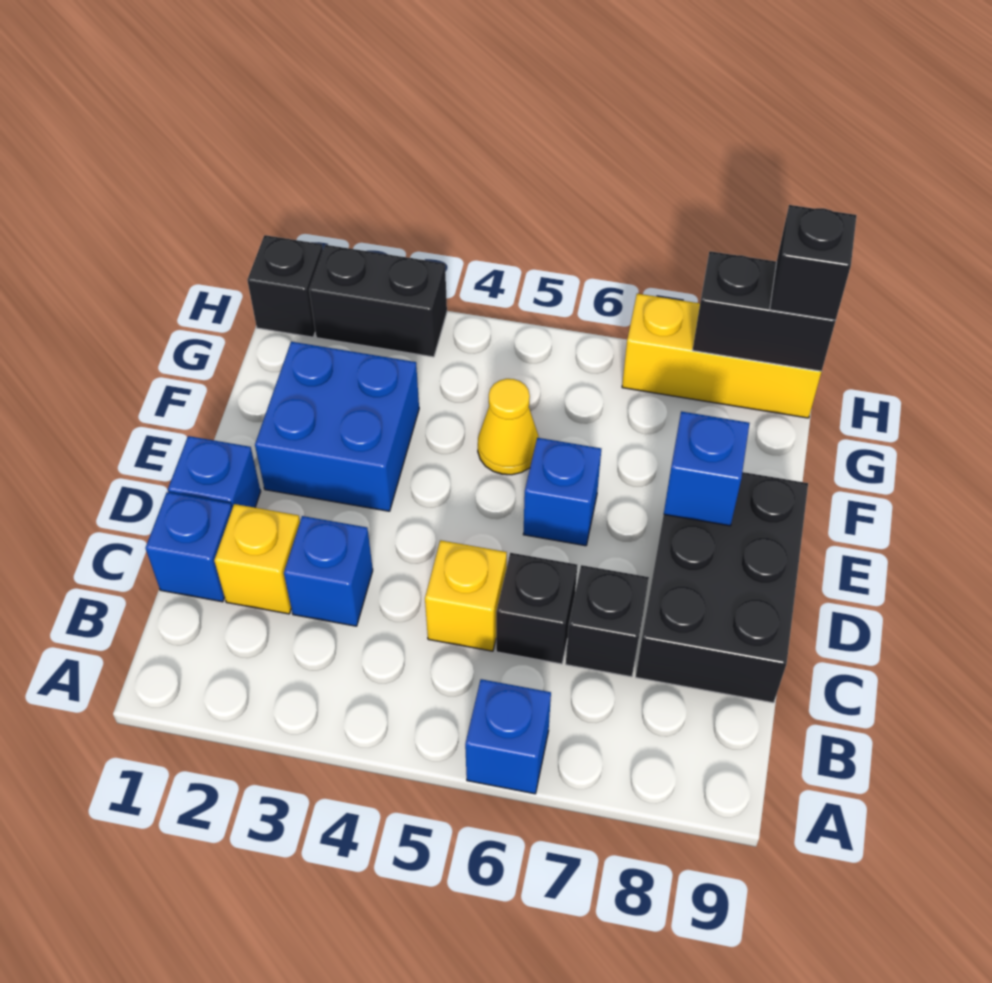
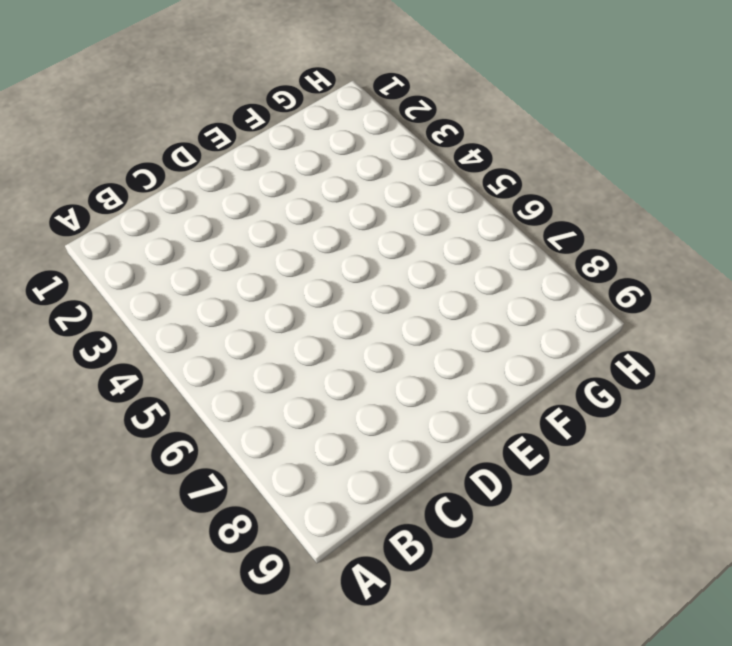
none -> blue 1x1 brick [465,679,551,794]
none -> blue 1x1 brick [146,492,232,602]
none -> yellow 1x1 brick [214,504,300,614]

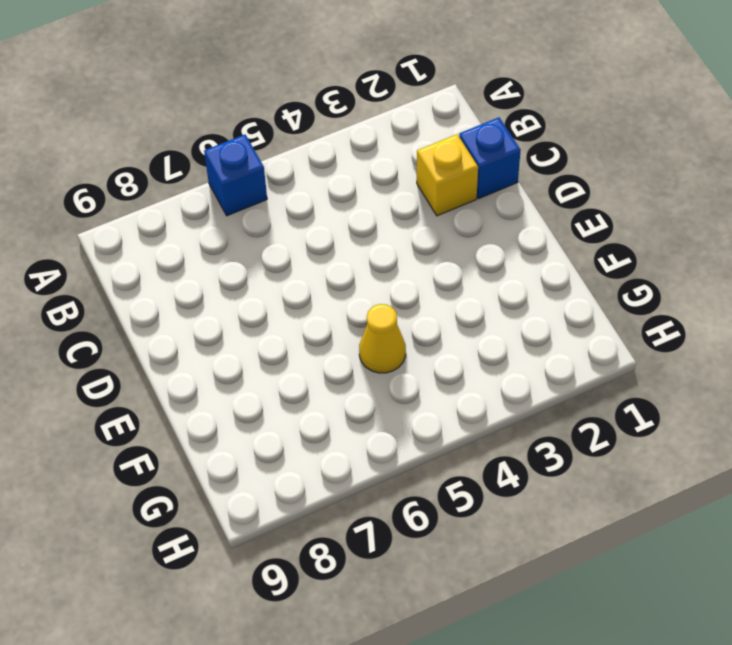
none -> blue 1x1 brick [284,516,373,626]
none -> yellow 1x1 brick [425,540,507,651]
none -> black 1x1 brick [496,553,577,664]

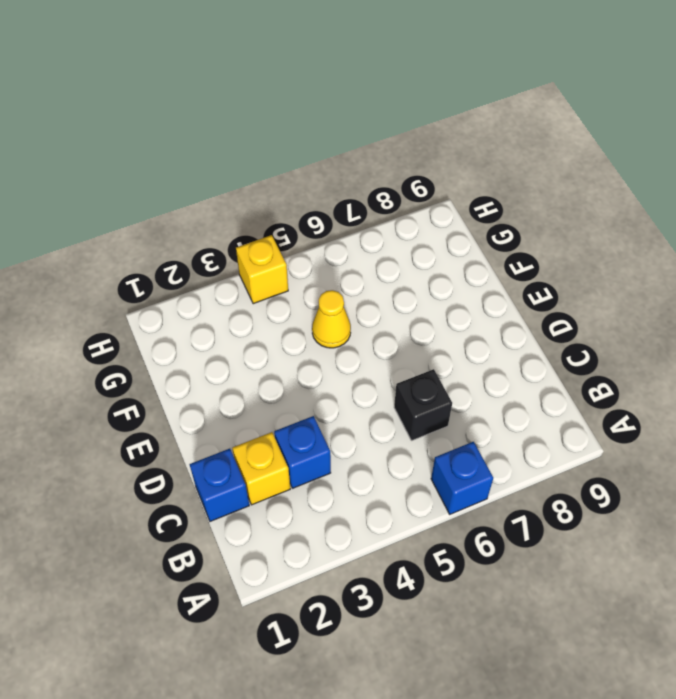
yellow 1x1 brick [236,235,288,304] -> yellow 1x1 brick moved to [425,540,507,651]
none -> black 1x1 brick [566,565,649,677]
none -> black 2x3 brick [636,472,808,703]
none -> blue 1x1 brick [168,436,261,508]

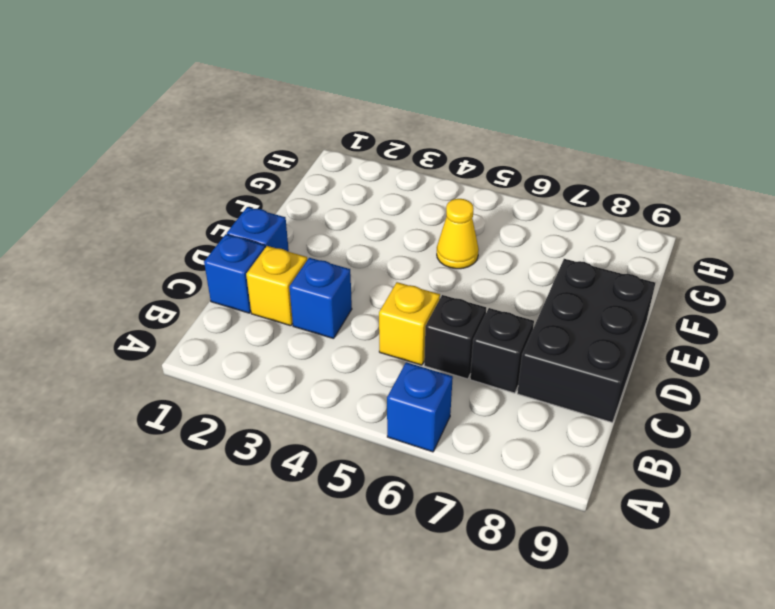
none -> blue 2x2 brick [255,342,419,511]
none -> blue 1x1 brick [523,438,601,546]
none -> black 1x1 brick [247,235,323,337]

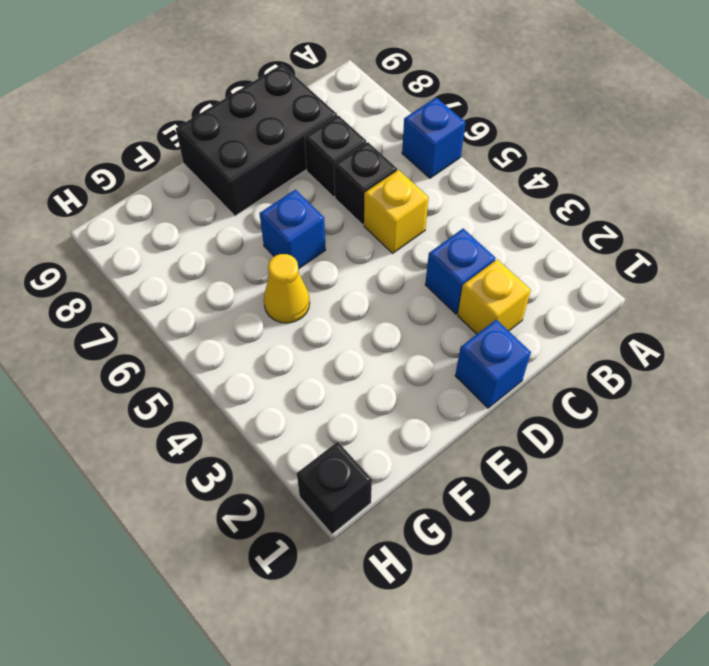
none -> blue 1x1 brick [146,492,232,602]
none -> blue 2x2 brick [255,342,419,511]
none -> black 1x2 brick [309,245,447,357]

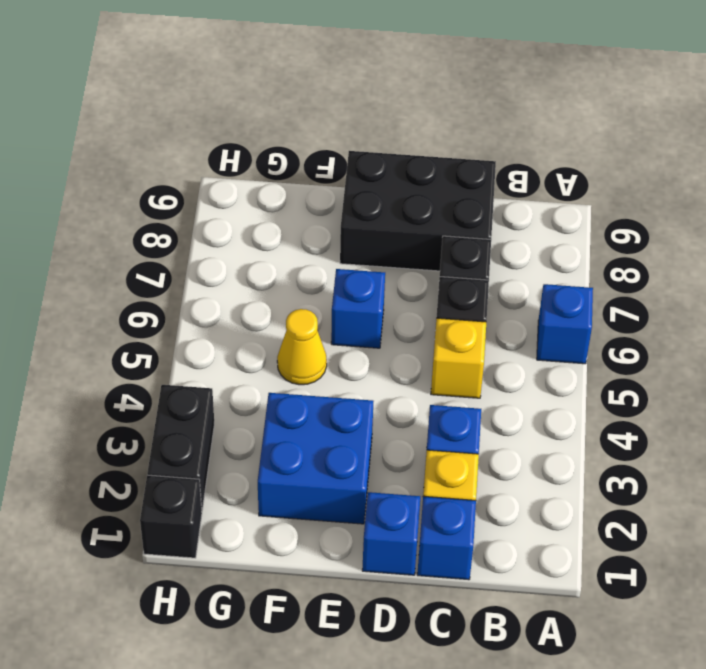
none -> yellow 1x3 brick [622,294,822,418]
none -> blue 1x1 brick [664,411,750,526]
none -> black 1x2 brick [693,251,836,371]

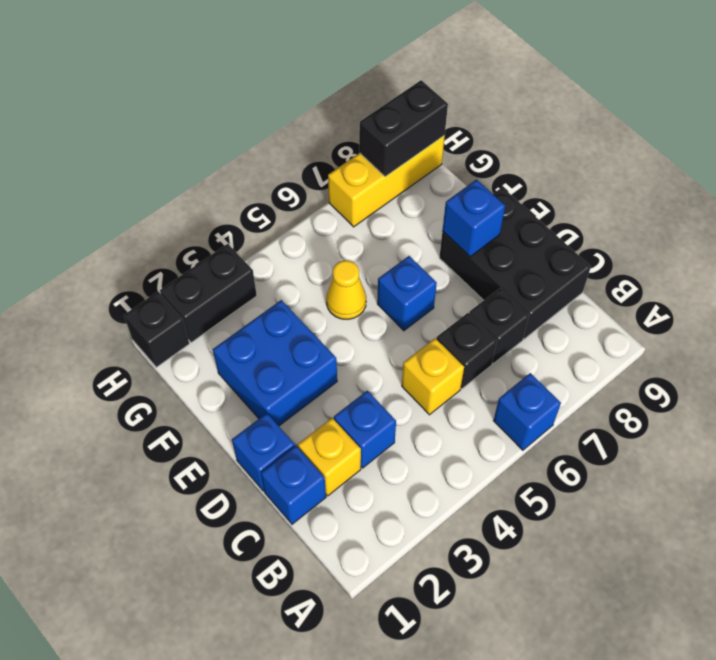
none -> black 1x1 brick [770,205,857,320]

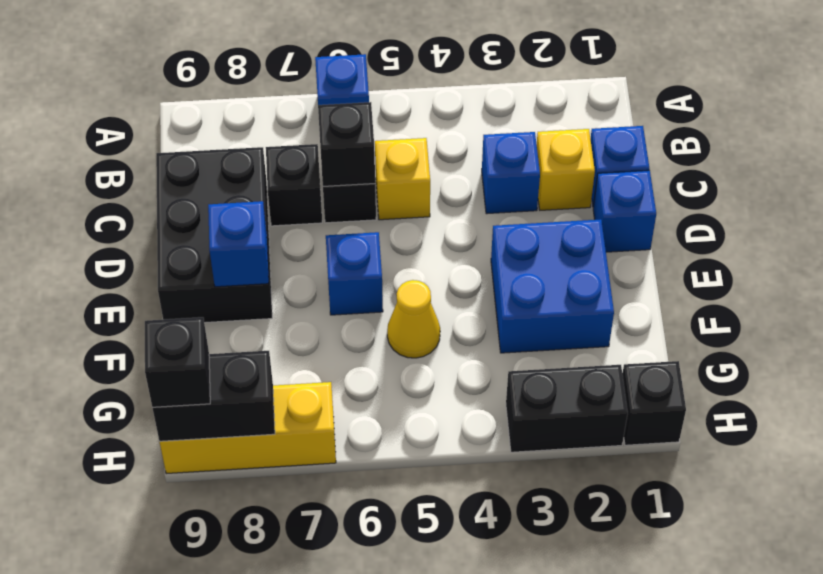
black 1x1 brick [318,102,375,186] -> none

